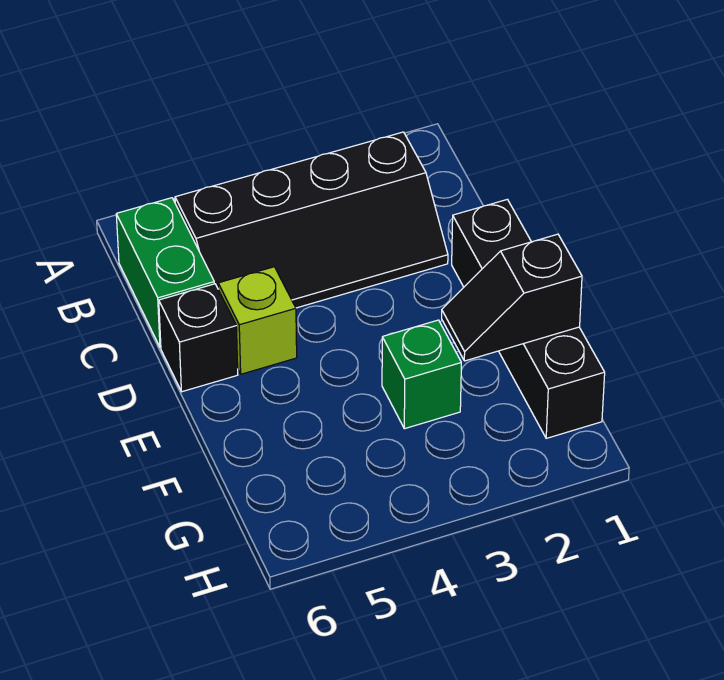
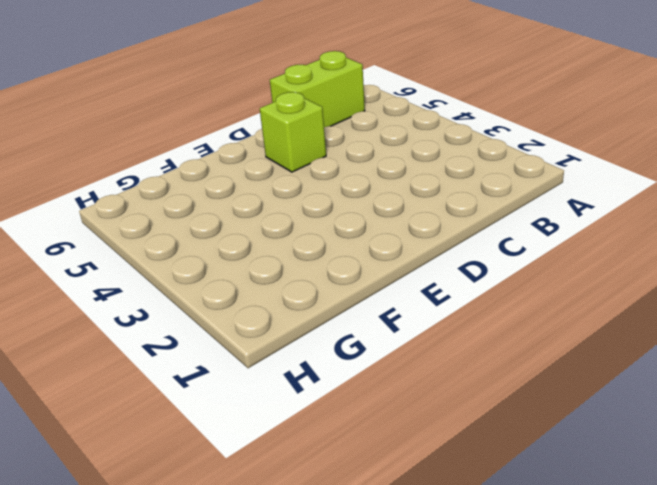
lime 1x2 brick [270,51,365,127] -> green 1x2 brick [116,198,214,348]
none -> black 2x4 slope [175,132,448,308]
none -> black 1x4 brick [452,199,605,438]

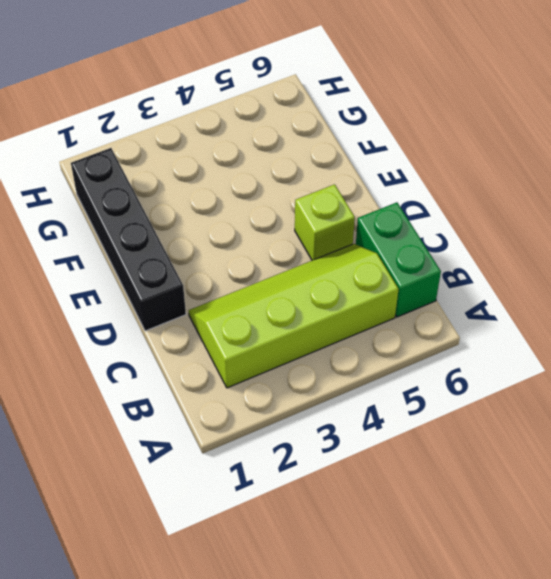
lime 2x4 slope [189,244,399,388] -> black 2x4 slope [175,132,448,308]
none -> black 1x1 brick [159,284,238,392]
none -> green 1x1 brick [382,320,461,429]

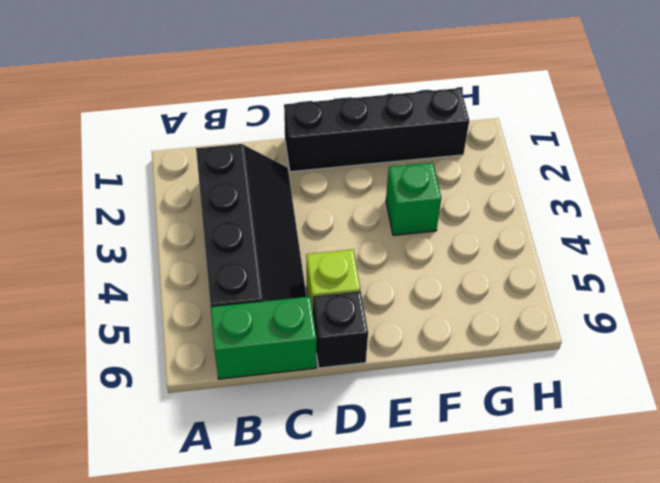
none -> black 1x2 slope [442,234,582,361]

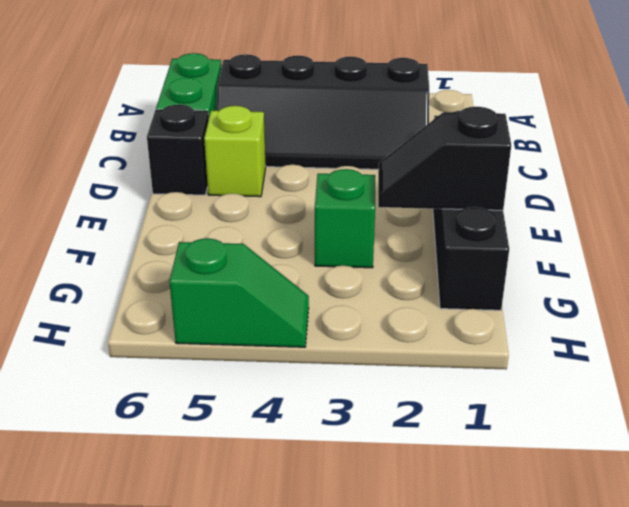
green 1x2 slope [169,238,309,347] -> none

